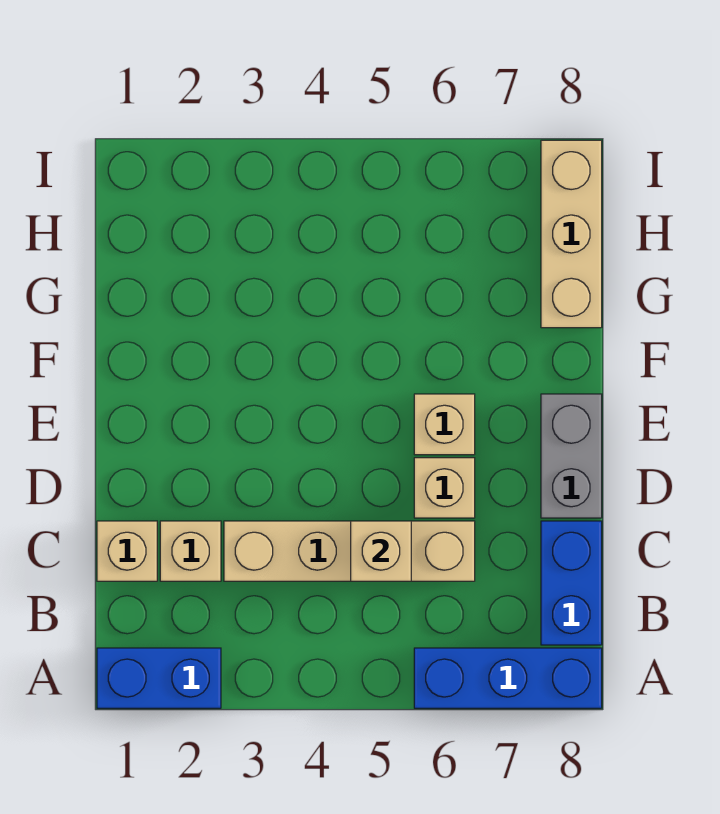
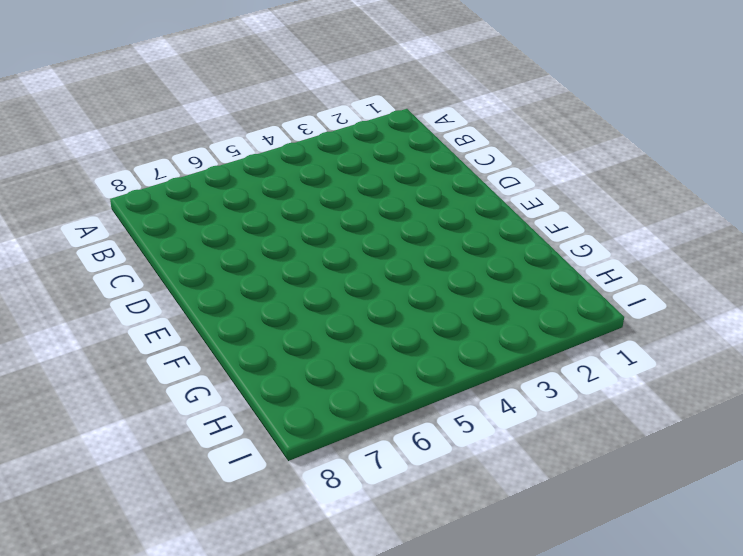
none -> blue 1x2 brick [97,648,221,708]
none -> blue 1x3 brick [414,648,602,708]

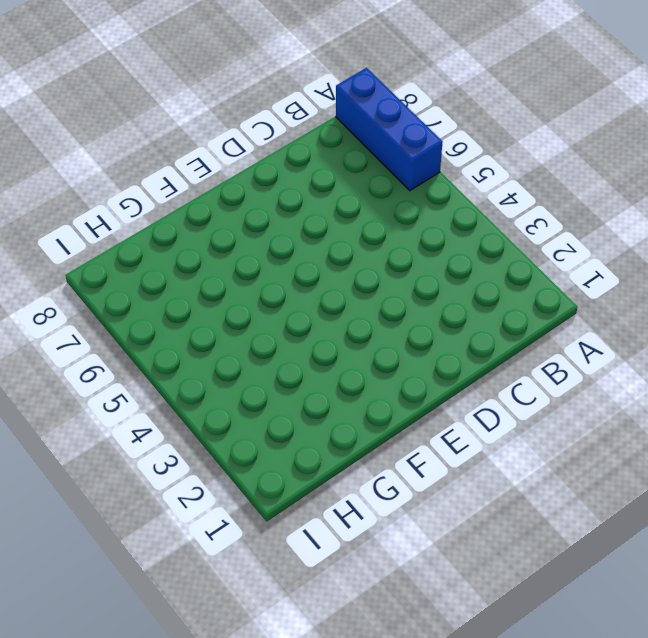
none -> blue 1x2 brick [97,648,221,708]
none -> blue 1x2 brick [541,521,602,645]

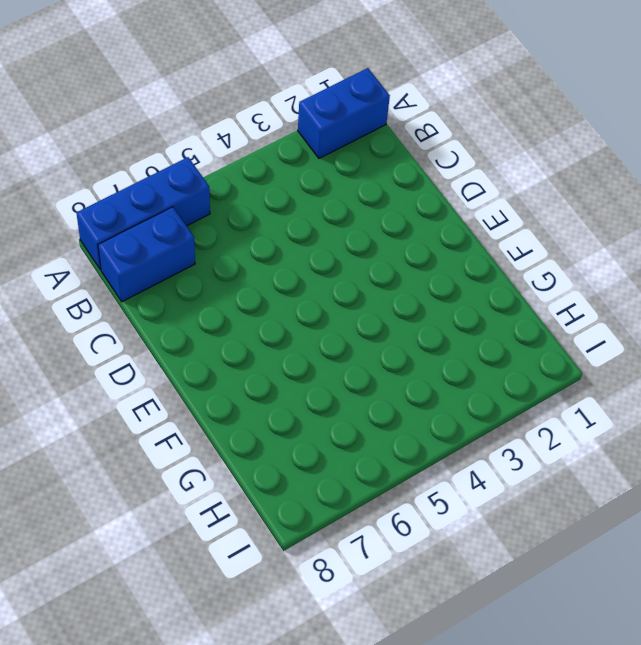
blue 1x2 brick [98,207,195,302] -> blue 1x2 brick turned to [541,521,602,645]
none -> tan 1x1 brick [97,521,157,581]
none -> tan 1x1 brick [160,521,221,581]

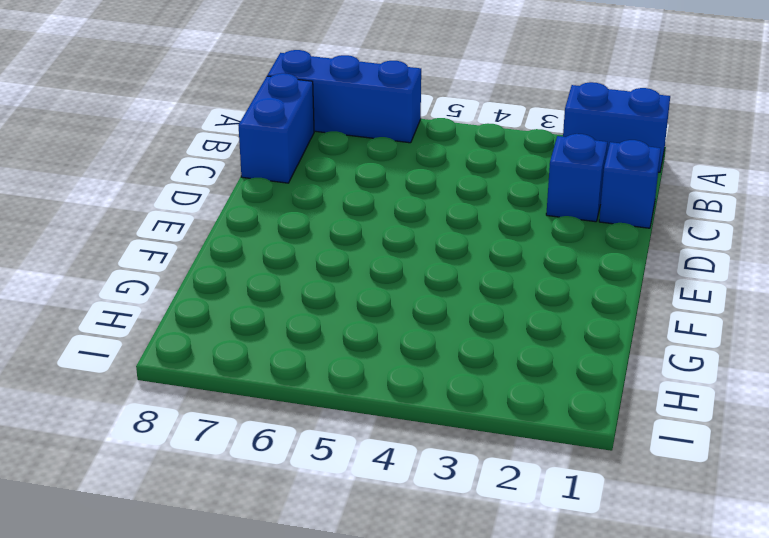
blue 1x1 brick [599,140,661,228] -> tan 1x1 brick [97,521,157,581]
blue 1x1 brick [546,134,607,222] -> tan 1x1 brick [160,521,221,581]
none -> tan 1x4 brick [224,521,475,581]
none -> tan 1x1 brick [414,458,475,518]

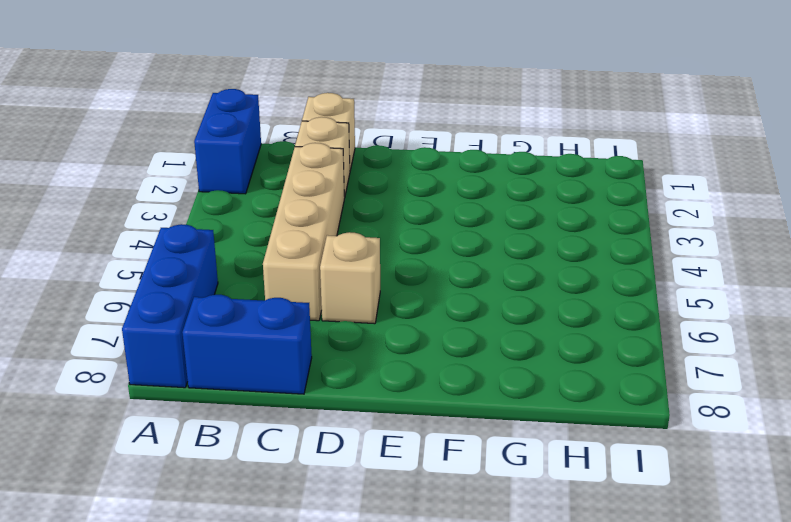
none -> grey 1x2 brick [541,394,602,518]
none -> tan 1x1 brick [414,394,475,455]

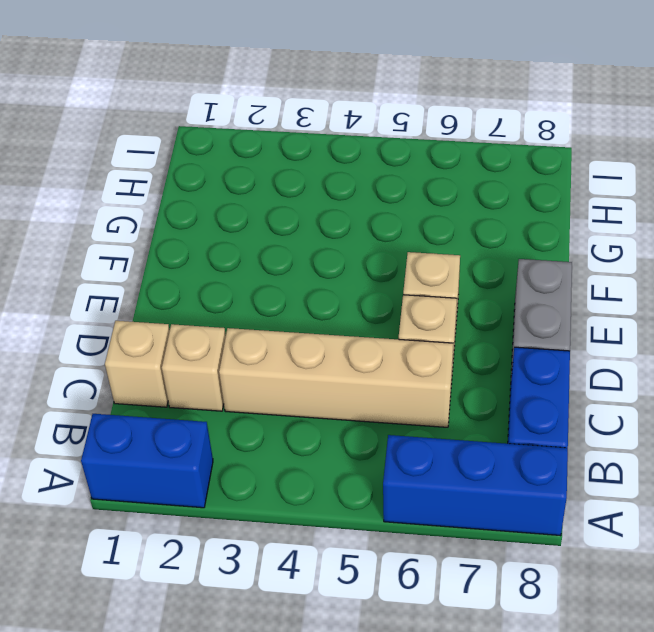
none -> tan 1x3 brick [541,140,602,328]
none -> tan 1x1 brick [351,521,411,581]

